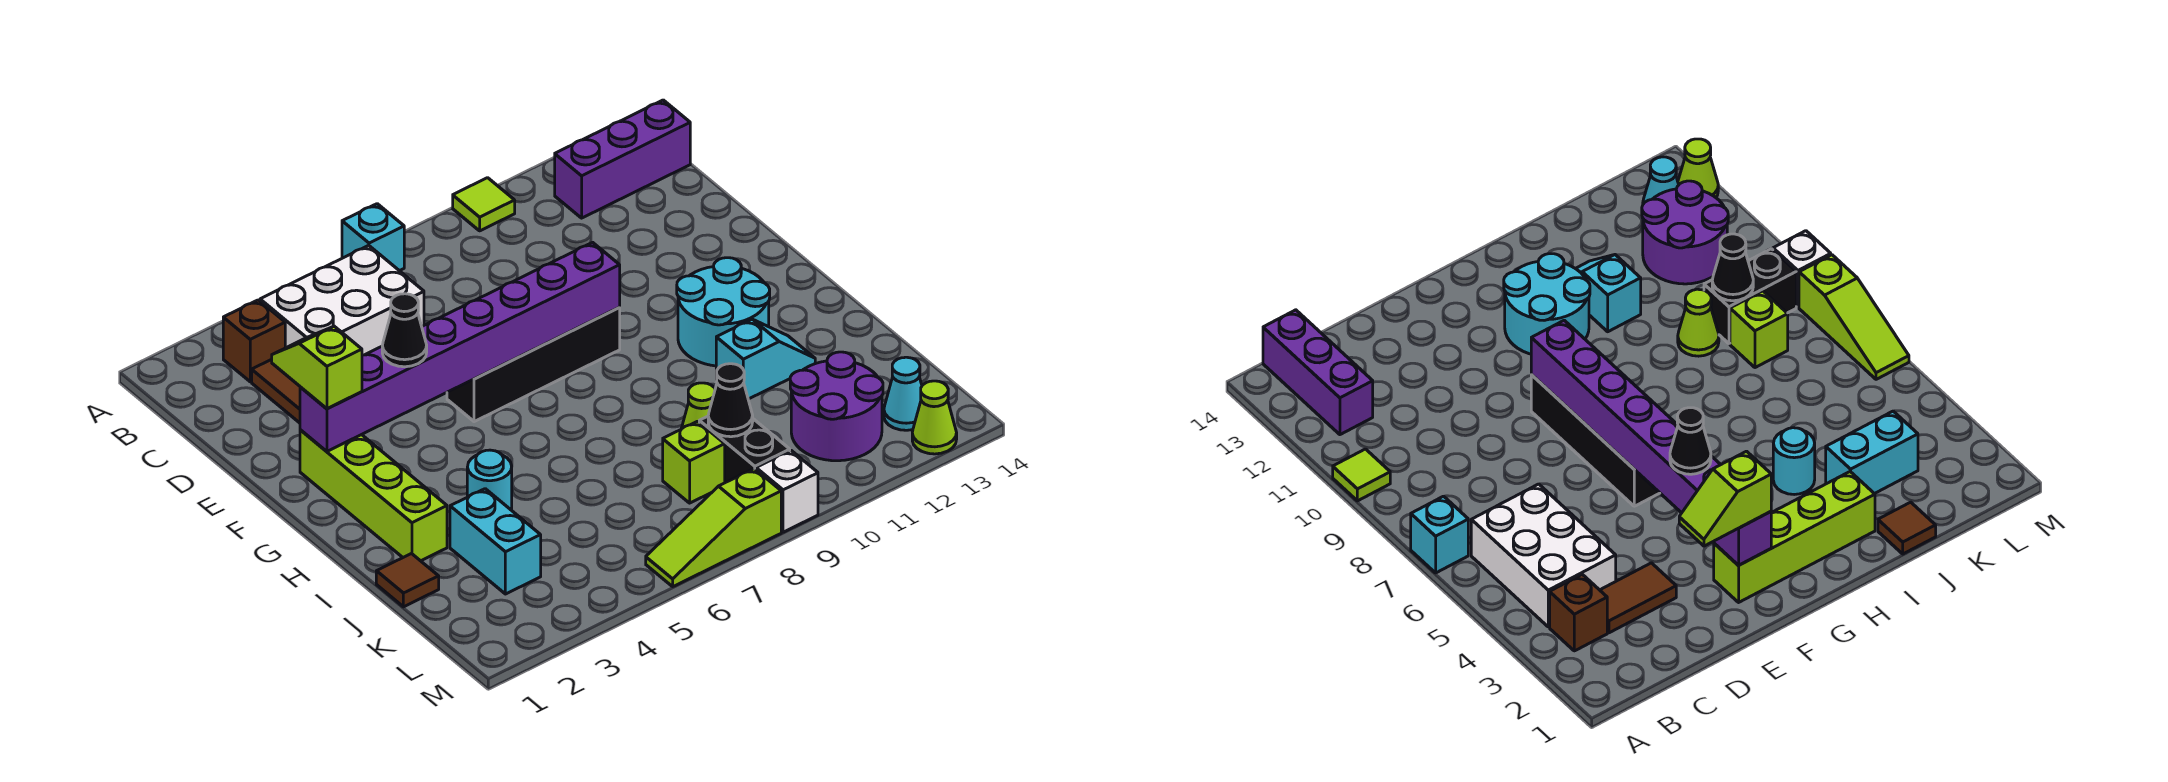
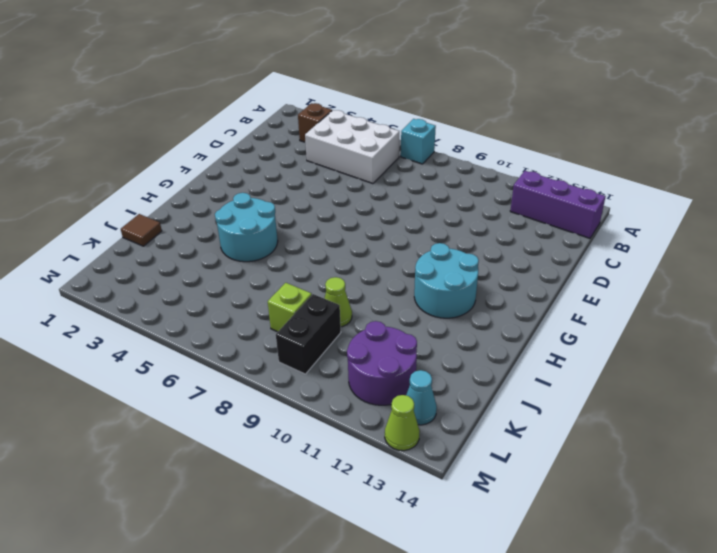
cyan 2x2 round brick [215,193,278,262] -> cyan 1x1 round brick [467,450,512,510]
none -> lime 1x1 tile [453,178,515,231]
none -> brown 1x2 tile [252,359,300,423]
none -> lime 1x4 brick [300,430,447,561]

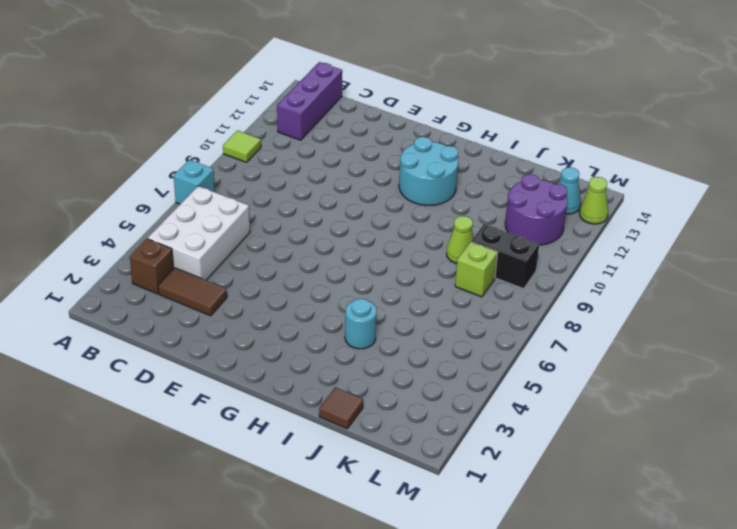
none -> lime 1x4 brick [300,430,447,561]
none -> black 1x4 brick [447,308,620,422]
none -> cyan 1x2 slope [716,319,815,399]

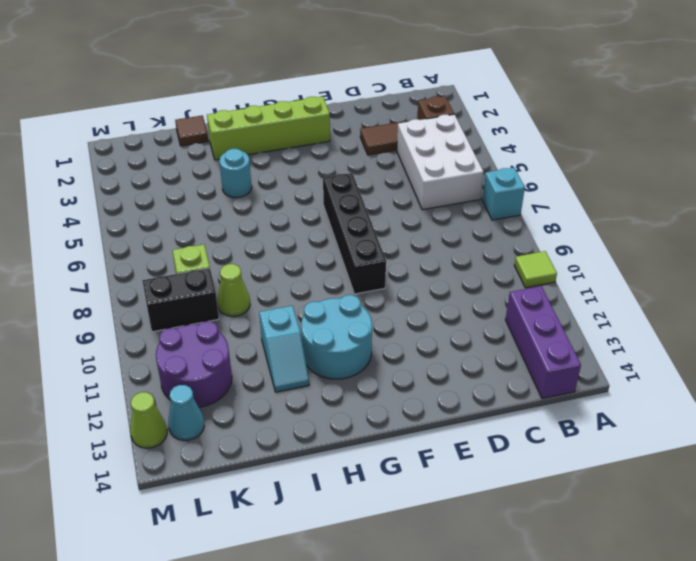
none -> cyan 1x2 brick [450,489,541,594]
none -> lime 1x3 slope [646,469,781,586]
none -> white 1x1 brick [756,451,818,532]

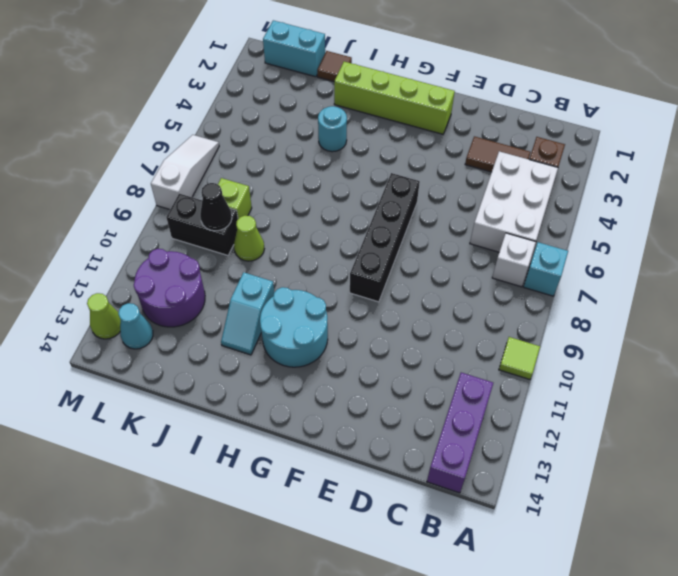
white 1x1 brick [492,233,536,287] -> white 1x1 brick moved to [756,451,818,532]
cyan 1x2 brick [263,20,325,77] -> cyan 1x2 brick moved to [450,489,541,594]
white 1x3 slope [151,135,219,210] -> lime 1x3 slope [646,469,781,586]
none -> purple 1x8 brick [300,242,620,451]
none -> lime 1x2 slope [272,326,362,409]
none -> black 1x1 cone [382,294,427,367]

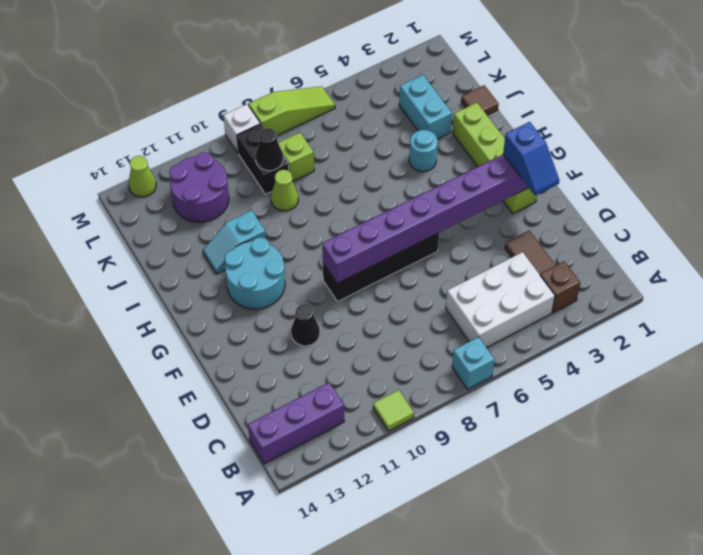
blue 1x2 slope [503,122,559,196] -> lime 1x2 slope [272,326,362,409]
black 1x1 cone [291,304,320,346] -> black 1x1 cone moved to [382,294,427,367]
none -> cyan 1x1 cone [884,357,922,430]

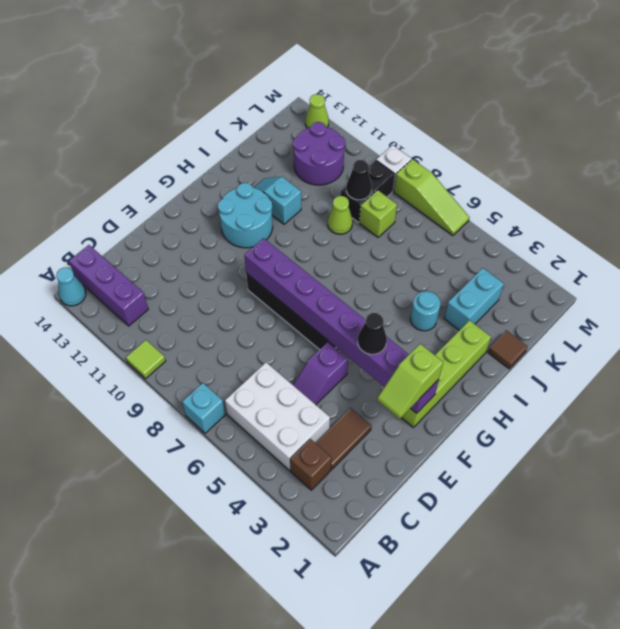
cyan 1x1 cone [56,268,86,306] -> cyan 1x1 cone moved to [884,357,922,430]
purple 1x2 slope [293,342,348,405] -> none

